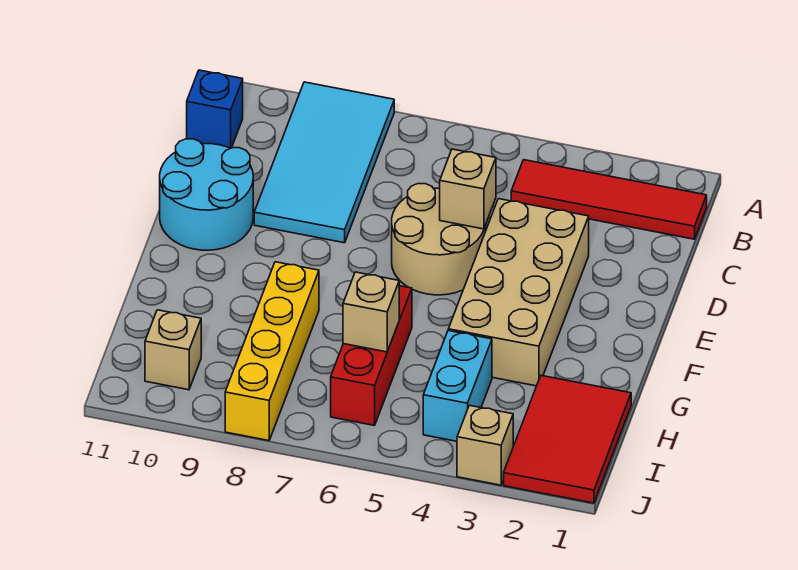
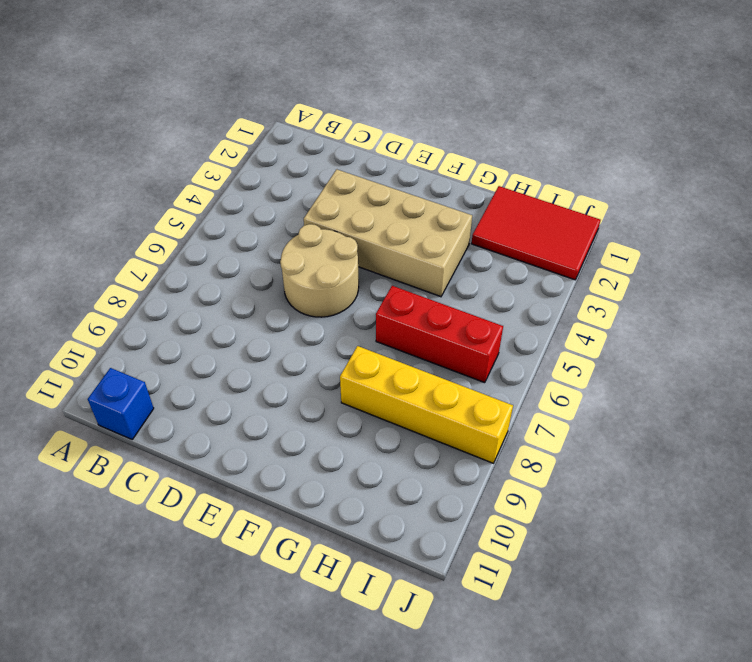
none -> cyan 2x4 tile [254,82,394,243]
none -> red 1x4 tile [511,160,707,239]
none -> cyan 2x2 round brick [160,139,253,250]

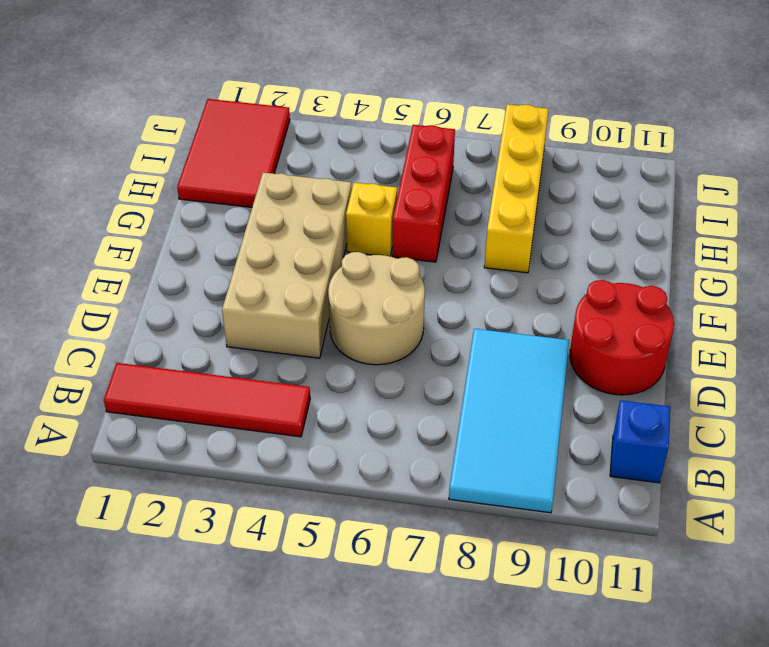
red 2x2 round brick [570,280,674,395] -> cyan 2x2 round brick [160,139,253,250]
yellow 1x1 brick [346,183,397,256] -> none
none -> cyan 1x2 brick [423,331,492,441]
none -> tan 1x1 brick [145,310,201,390]
none -> tan 1x1 brick [457,405,513,485]

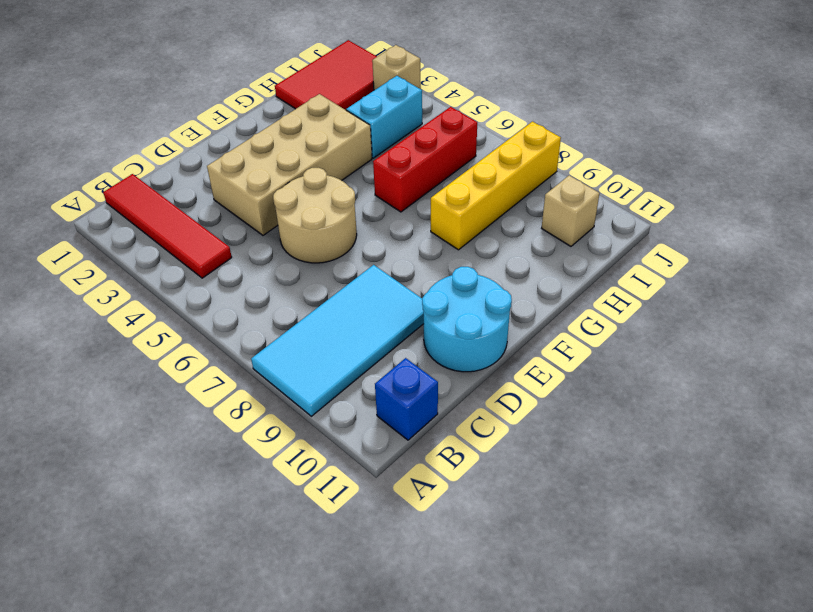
none -> tan 1x1 brick [440,149,496,229]
none -> tan 1x1 brick [343,272,399,352]

